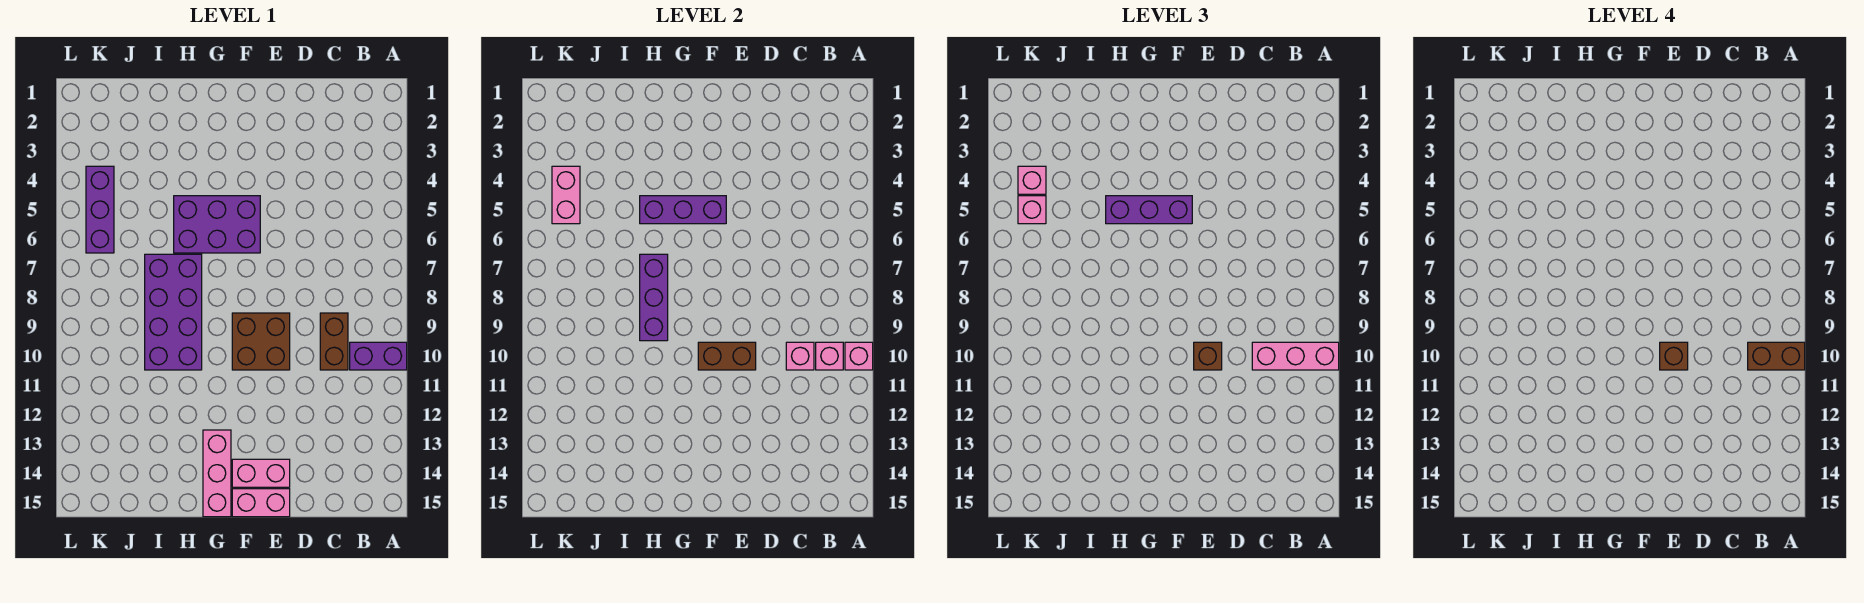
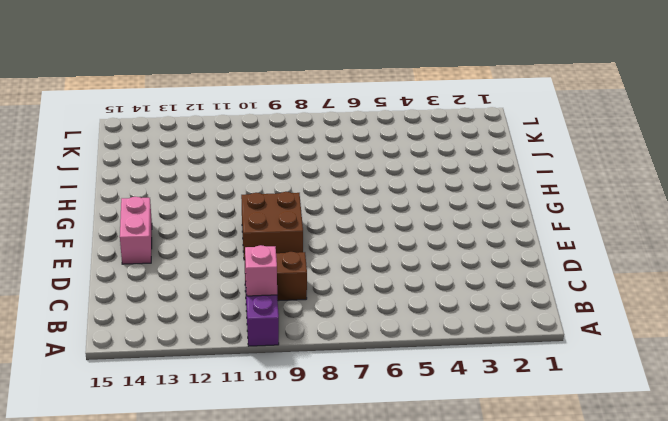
none -> pink 1x2 brick [232,489,290,517]
none -> purple 2x3 brick [174,196,260,253]
none -> pink 1x3 brick [203,430,231,517]

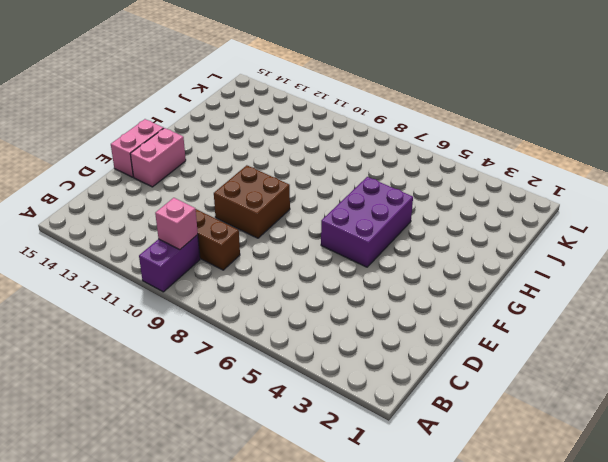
none -> pink 1x3 brick [203,430,231,517]
none -> purple 2x4 brick [145,254,202,370]
none -> purple 1x3 brick [86,166,114,253]

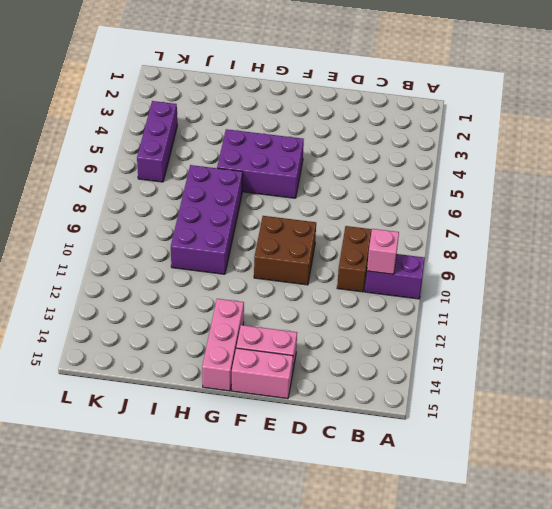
none -> pink 1x1 brick [845,342,873,370]
none -> pink 1x1 brick [786,342,814,370]
none -> brown 1x2 brick [698,342,756,370]

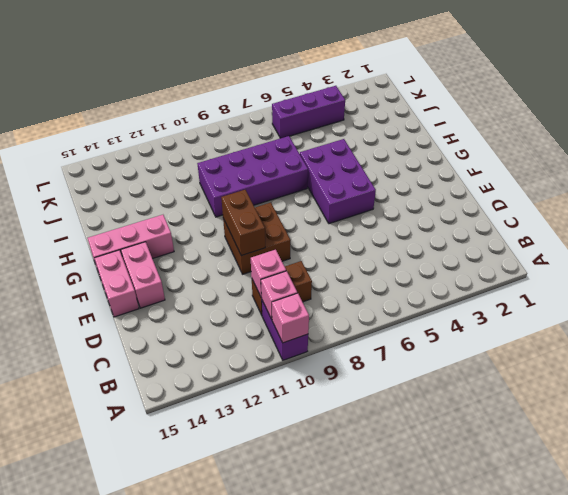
none -> purple 1x3 brick [640,196,726,224]
none -> purple 1x3 brick [640,254,668,341]
none -> pink 1x2 brick [552,166,580,224]

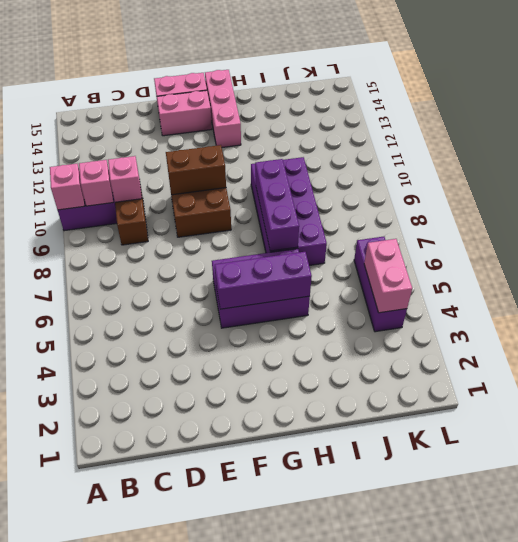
none -> pink 1x3 brick [1252,342,1339,370]
none -> brown 1x1 brick [1194,342,1222,370]
none -> purple 1x3 brick [1106,196,1192,224]

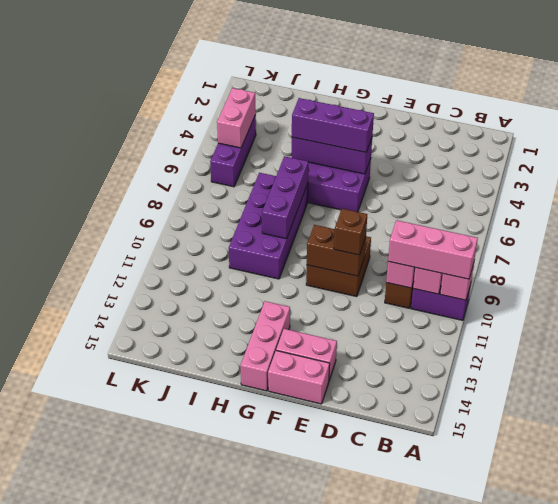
none -> pink 1x1 brick [1018,166,1046,194]
none -> pink 1x1 brick [1018,196,1046,224]
none -> brown 1x2 brick [1748,342,1805,370]

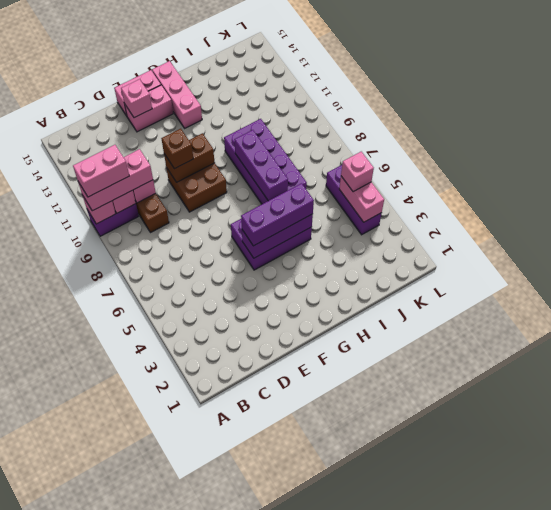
pink 1x2 brick [73,145,129,197] -> brown 1x2 brick [1748,342,1805,370]
pink 1x1 brick [121,79,152,118] -> pink 1x1 brick moved to [1018,166,1046,194]
none -> brown 1x1 brick [1660,342,1688,370]

